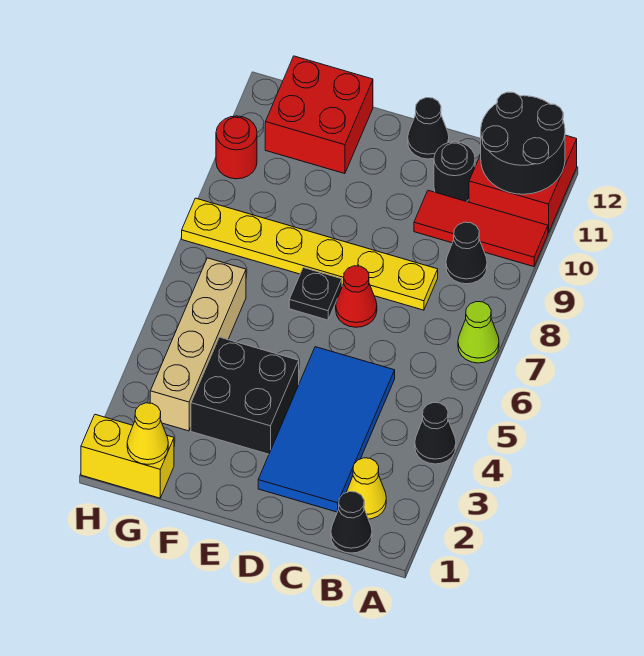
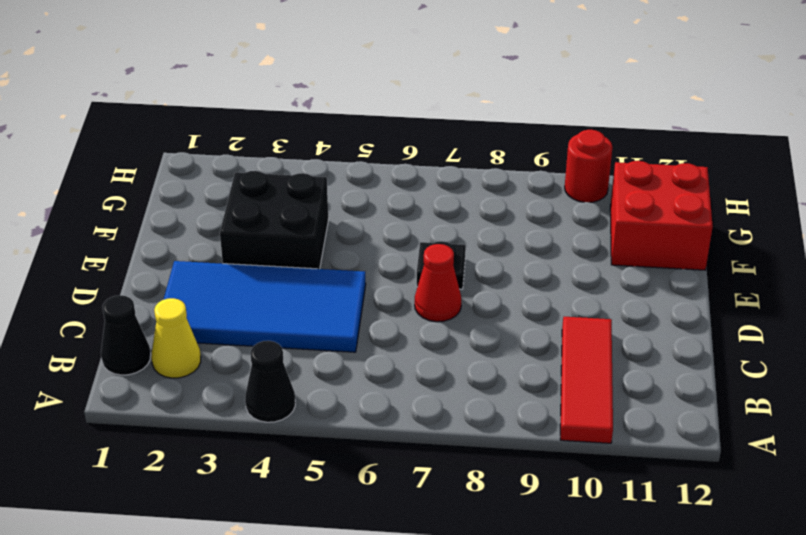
none -> lime 1x1 cone [458,302,499,363]
none -> red 2x2 brick [469,135,577,233]
none -> black 1x1 cone [446,222,487,284]

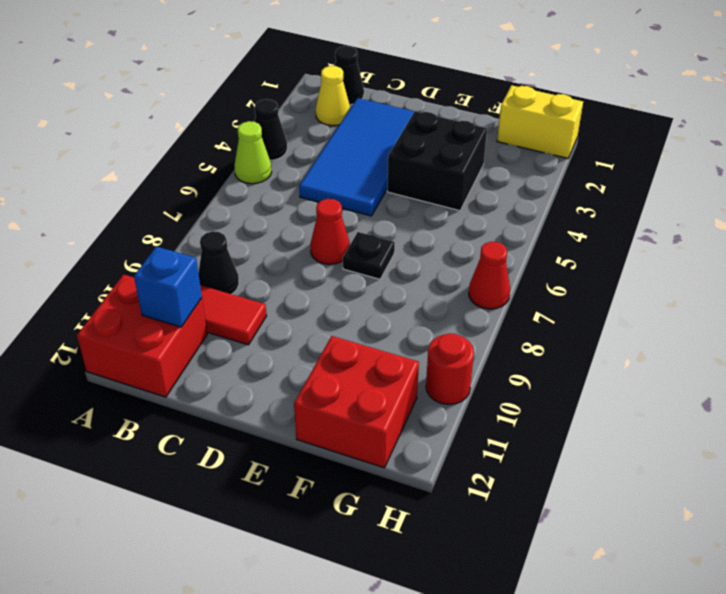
lime 1x1 cone [234,121,272,184] -> lime 1x1 cone moved to [458,302,499,363]
blue 1x1 brick [134,247,202,327] -> black 2x2 round brick [481,92,565,194]
red 1x1 cone [469,242,510,309] -> none
none -> yellow 1x6 plate [182,198,438,310]
none -> black 1x1 round brick [434,142,475,202]
none -> black 1x1 cone [408,98,449,159]

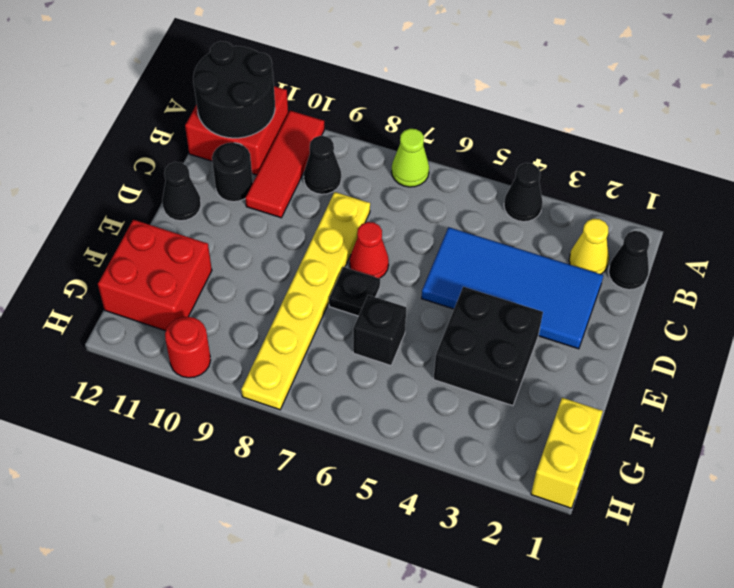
black 1x1 brick [353,295,406,366] -> none
none -> tan 1x4 brick [150,258,246,431]
none -> yellow 1x1 cone [127,403,168,464]

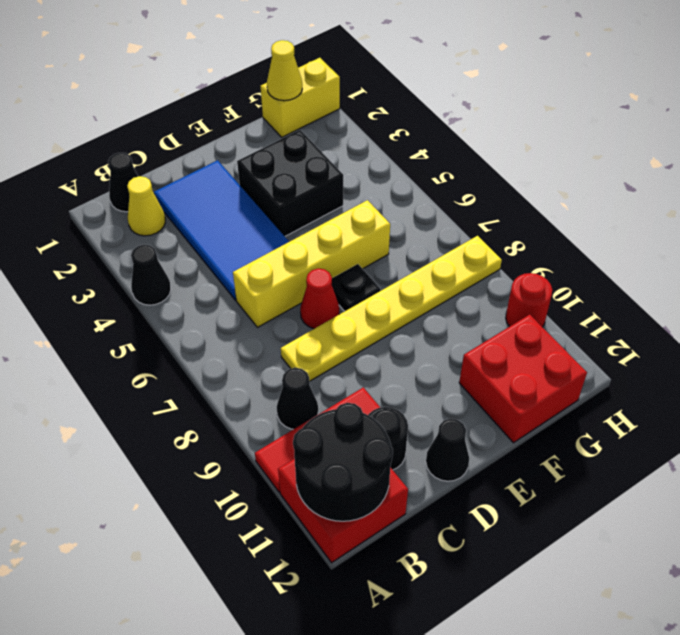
yellow 1x4 brick [233,200,390,327] -> none
none -> lime 1x1 cone [458,302,499,363]
none -> tan 1x4 brick [150,258,246,431]

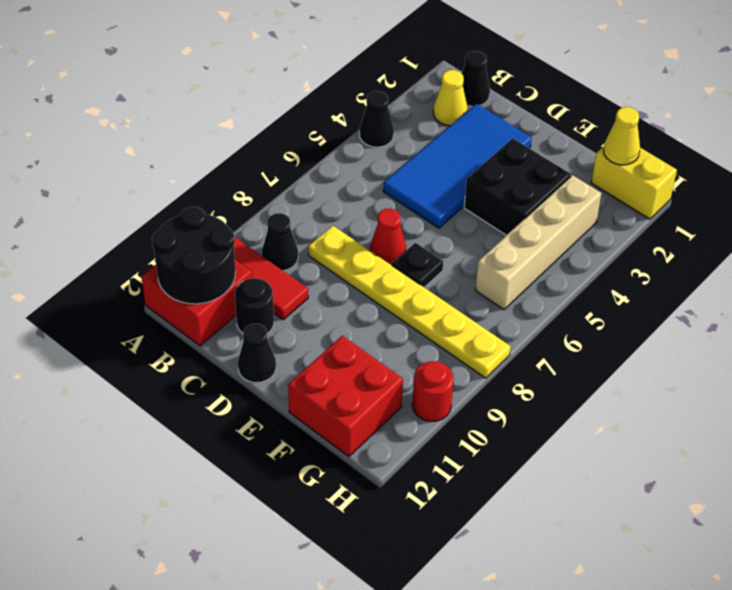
none -> lime 1x1 cone [458,302,499,363]

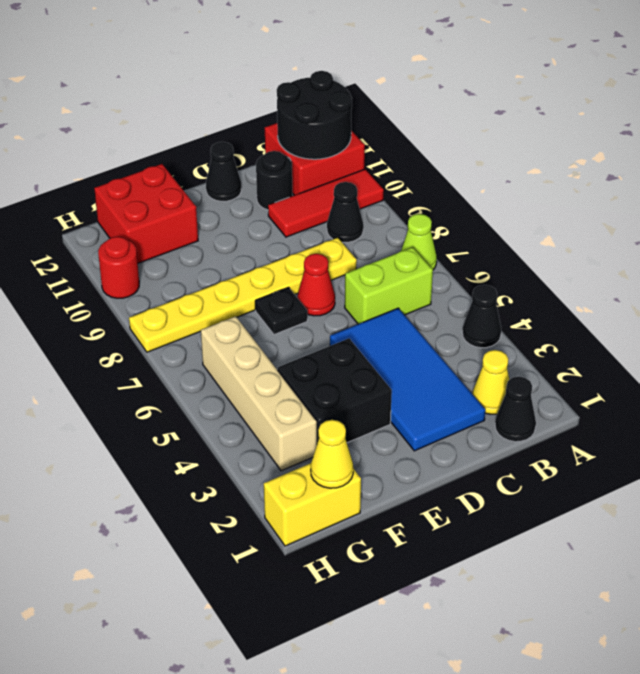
lime 1x2 brick [345,247,433,324] -> none

